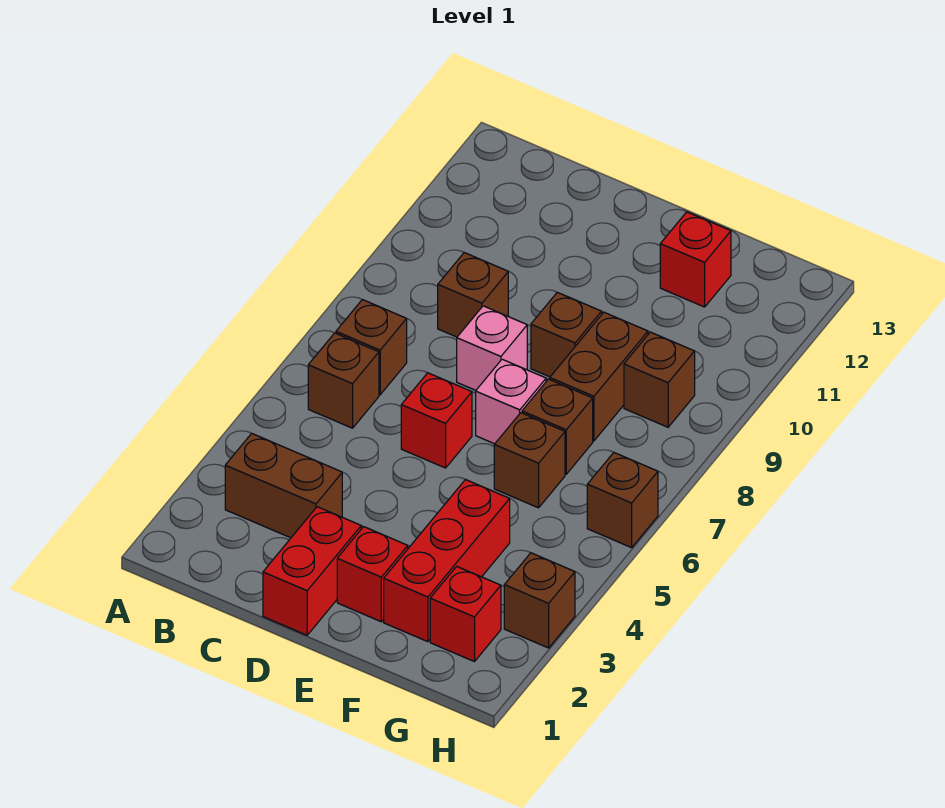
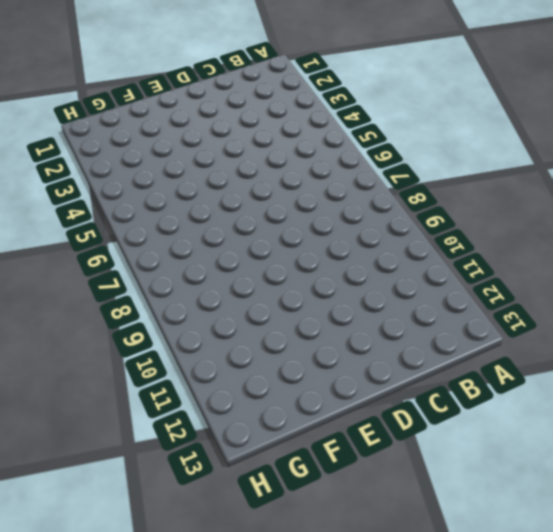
none -> brown 1x2 brick [225,433,342,538]
none -> brown 1x1 brick [308,333,379,428]
none -> brown 1x1 brick [336,300,407,395]

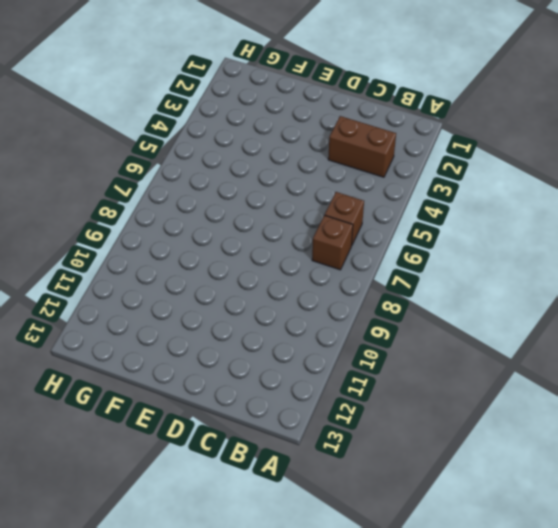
none -> brown 1x1 brick [438,253,508,337]
none -> red 1x2 brick [263,507,361,635]
none -> red 1x1 brick [401,373,472,468]

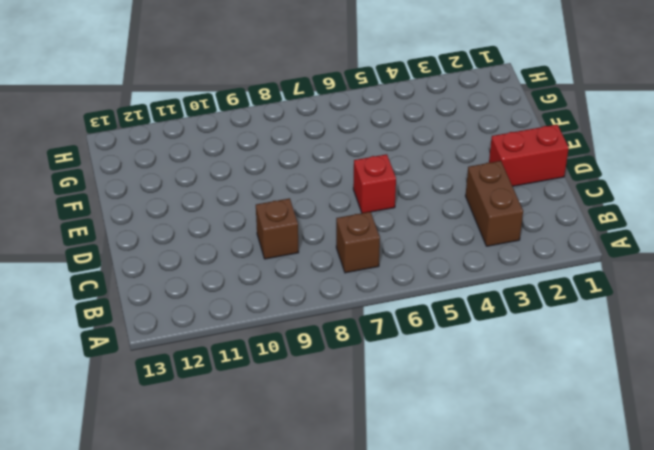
none -> brown 1x1 brick [308,333,379,428]
none -> pink 1x1 brick [457,306,527,390]
none -> red 1x1 brick [337,527,408,622]

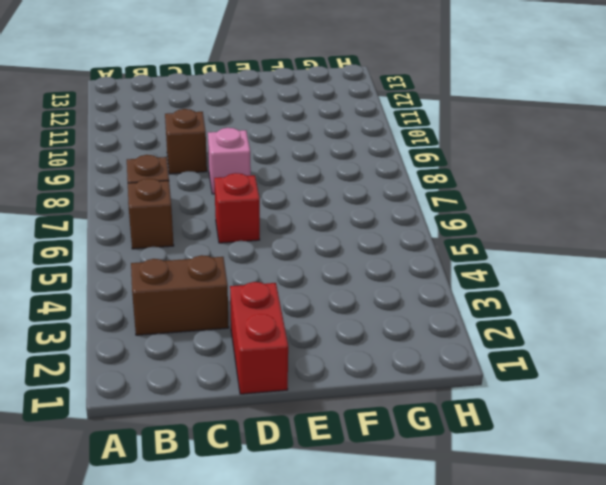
none -> red 1x1 brick [337,527,408,622]
none -> pink 1x1 brick [476,359,546,444]
none -> brown 1x1 brick [531,292,602,377]

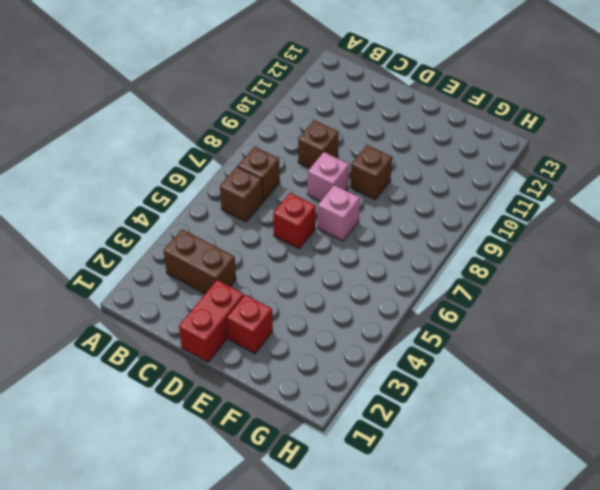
none -> red 1x3 brick [384,479,510,642]
none -> brown 1x1 brick [494,413,565,508]
none -> brown 1x1 brick [522,379,593,474]

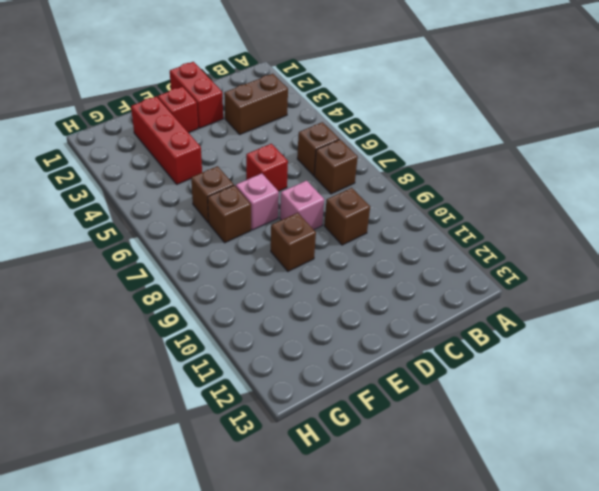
none -> brown 1x2 brick [550,312,648,441]
none -> red 1x1 brick [660,212,731,307]
none -> red 1x1 brick [430,566,501,662]

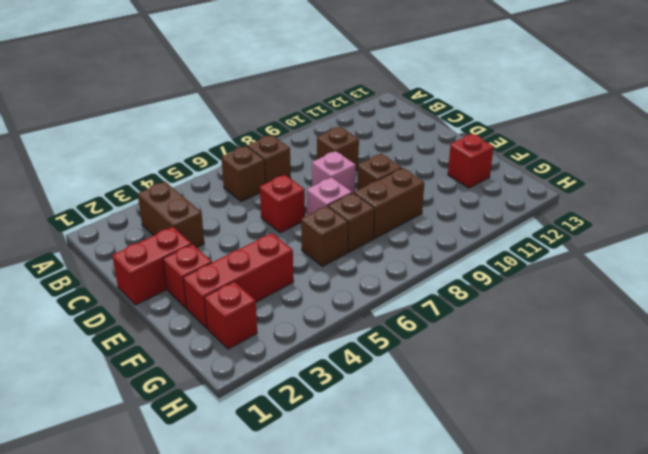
none -> brown 1x1 brick [624,332,695,427]
none -> brown 1x1 brick [504,553,575,648]
none -> brown 1x1 brick [587,453,658,548]

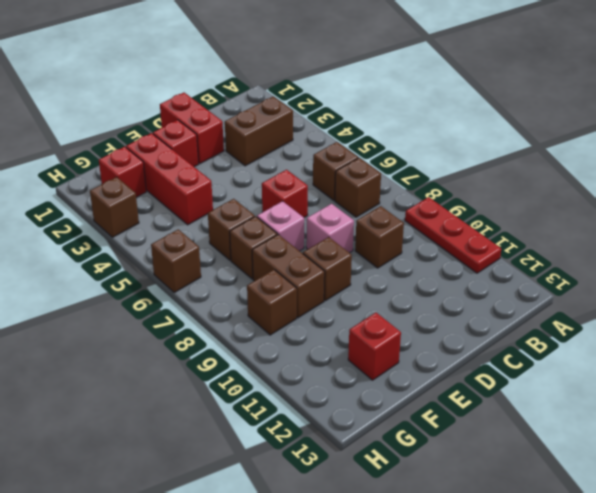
red 1x3 plate [405,197,501,273] -> none

